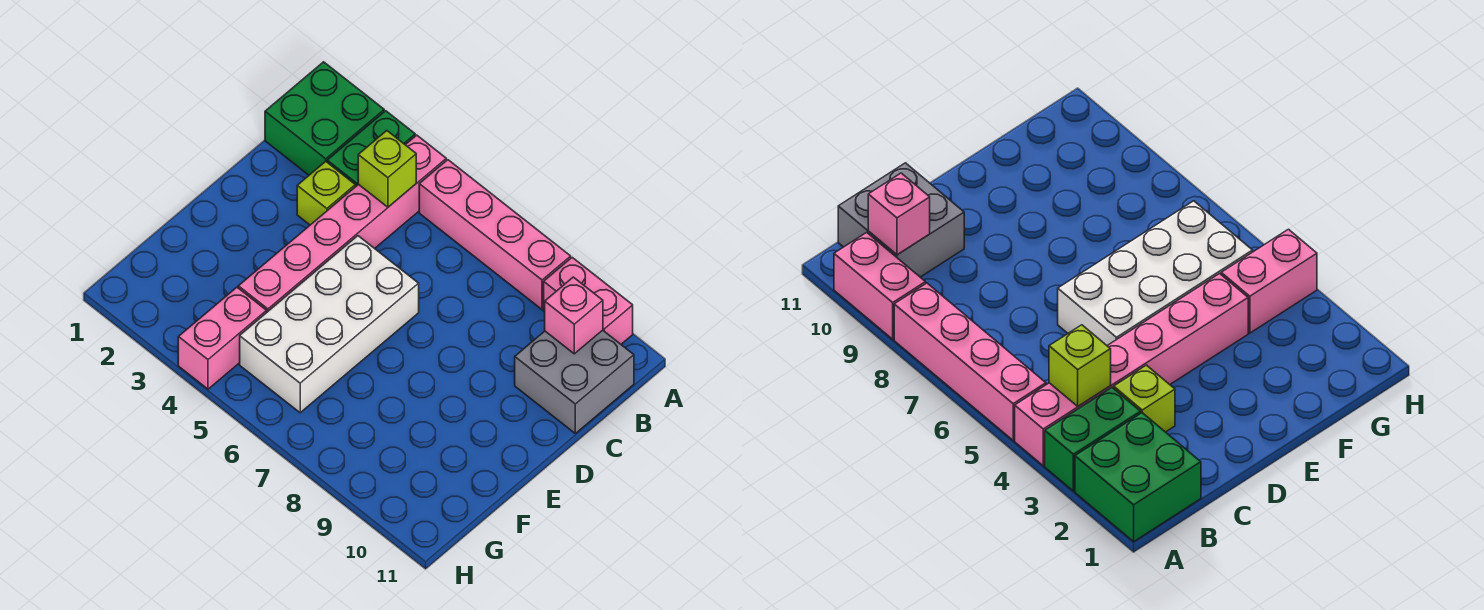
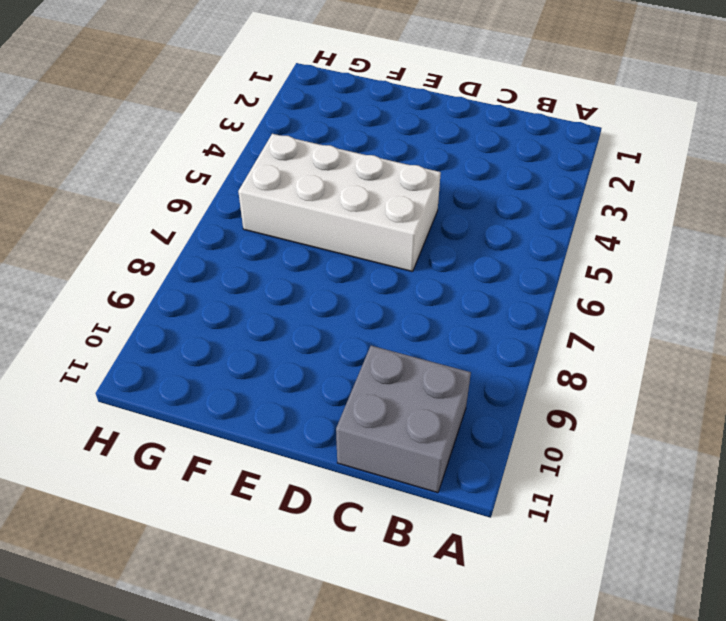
none -> green 2x2 brick [265,62,384,175]
none -> green 1x2 brick [327,111,415,187]

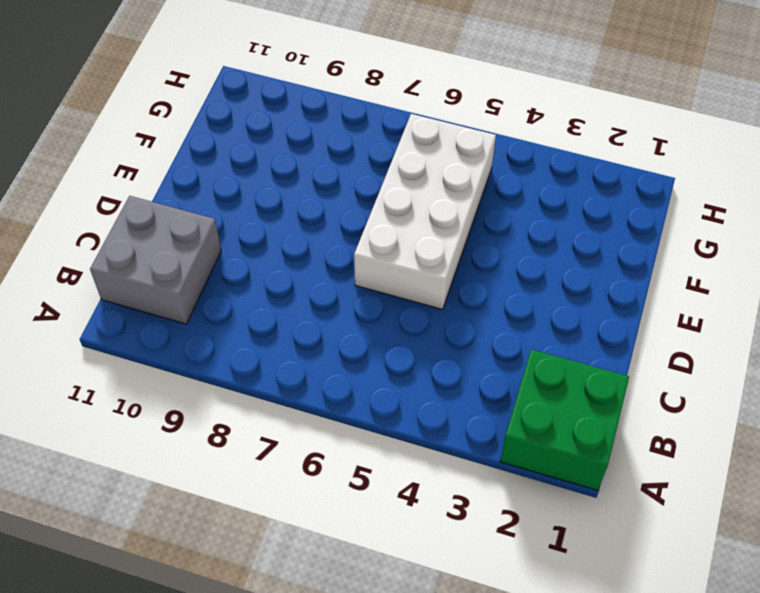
none -> green 1x2 brick [327,111,415,187]
none -> pink 1x6 brick [238,135,446,312]

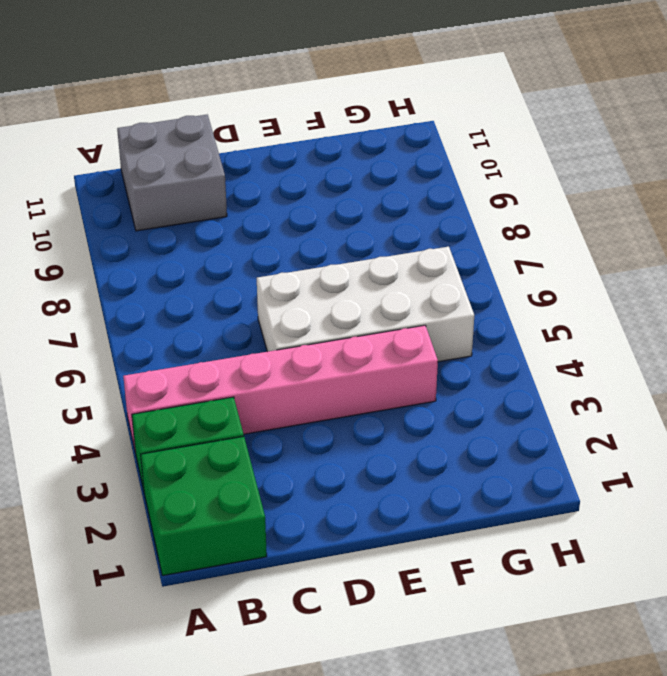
none -> pink 1x4 brick [419,160,571,310]
none -> pink 1x2 brick [544,258,633,344]

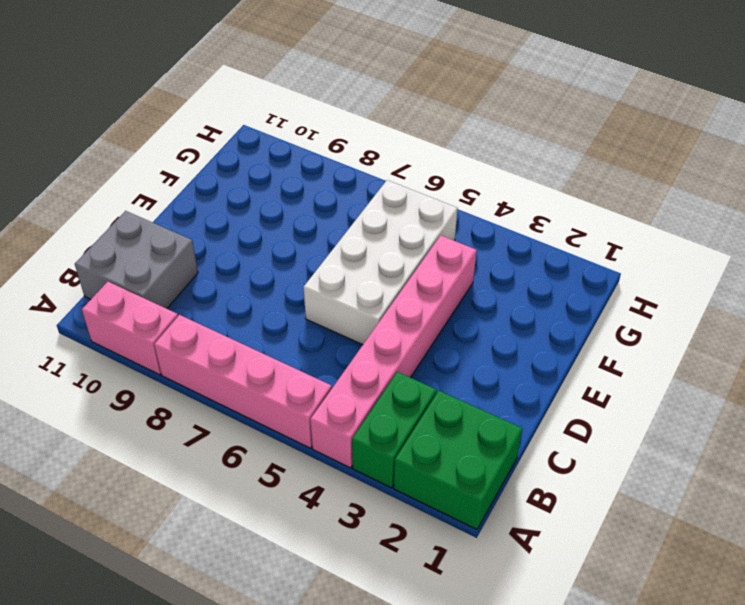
none -> lime 1x1 brick [297,162,355,225]
none -> pink 1x2 brick [178,287,267,389]

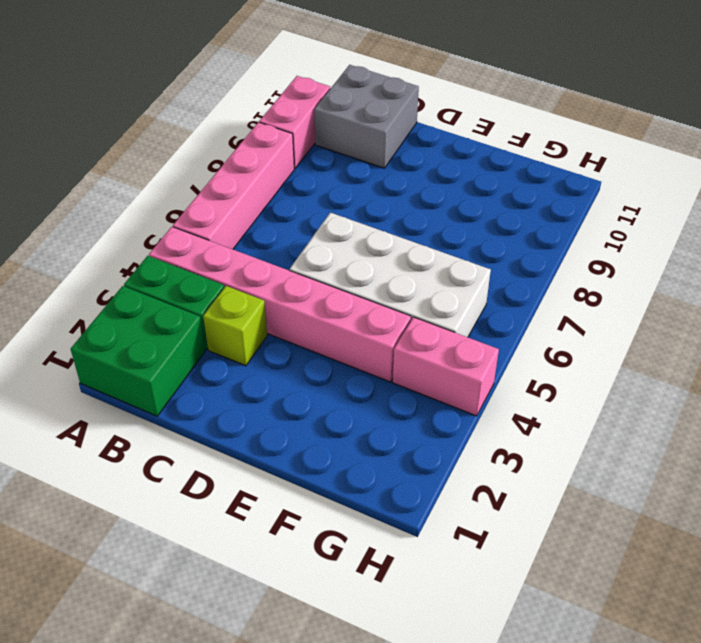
none -> lime 1x1 brick [358,131,416,207]
none -> pink 1x1 brick [545,277,603,354]

